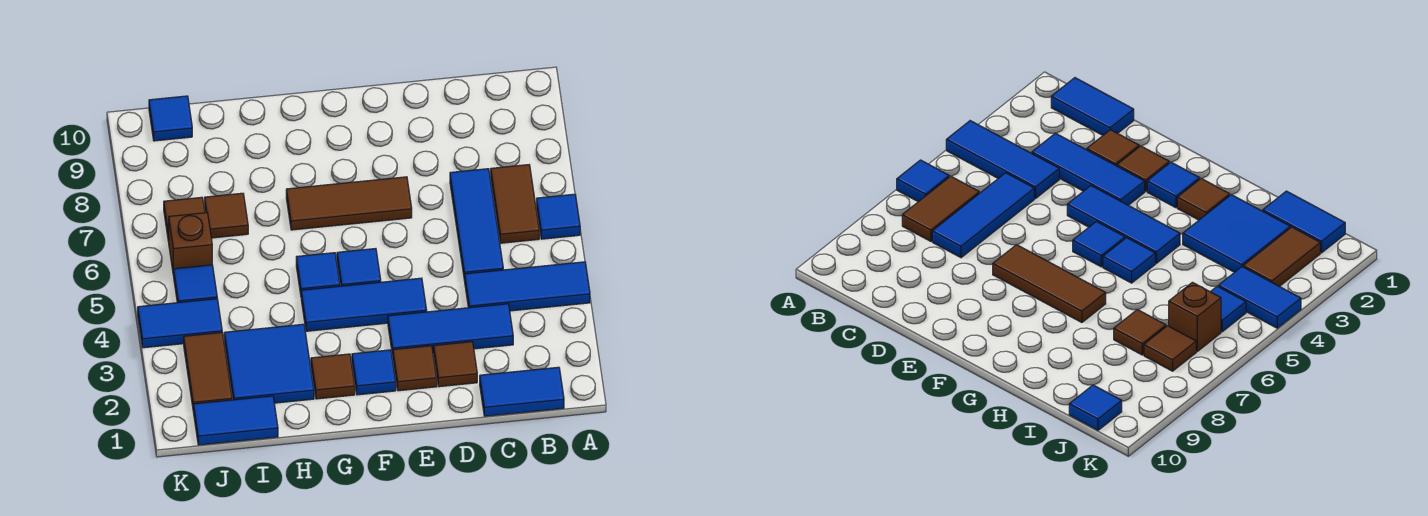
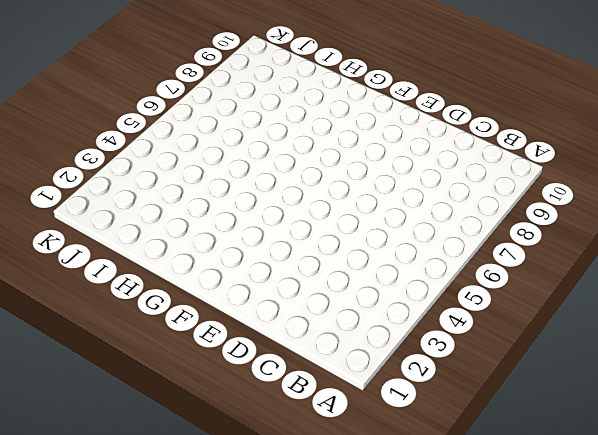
none -> blue 1x3 tile [465,262,590,311]
none -> blue 1x1 tile [537,194,580,239]
none -> blue 1x2 tile [480,367,564,416]

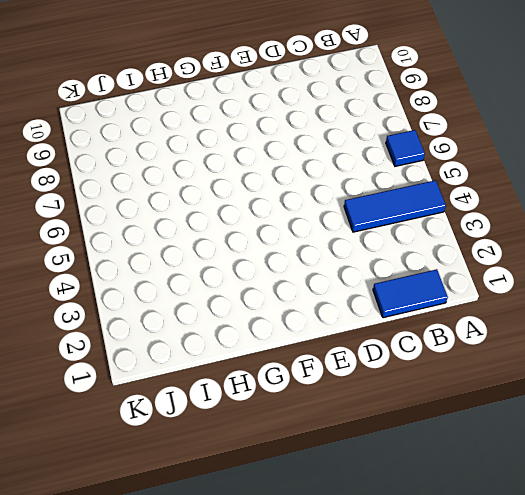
none -> brown 1x2 tile [491,165,539,243]
none -> blue 1x3 tile [388,304,513,356]
none -> blue 1x3 tile [450,169,503,281]

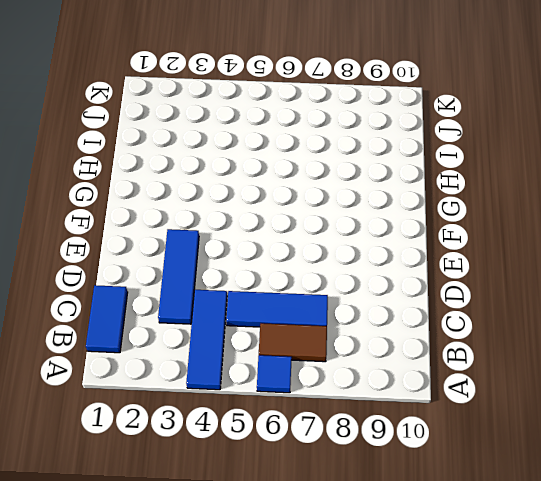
none -> brown 1x1 tile [434,342,477,387]
none -> brown 1x1 tile [393,346,437,391]
none -> blue 1x3 tile [301,278,427,331]

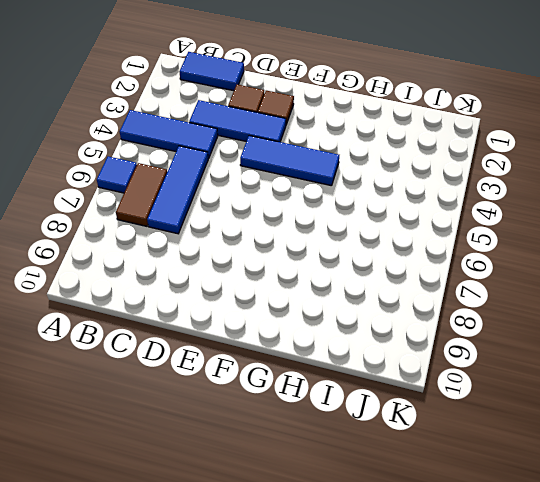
none -> brown 1x3 tile [286,177,412,230]
none -> blue 1x1 tile [352,350,396,395]
none -> blue 1x1 tile [337,249,381,286]

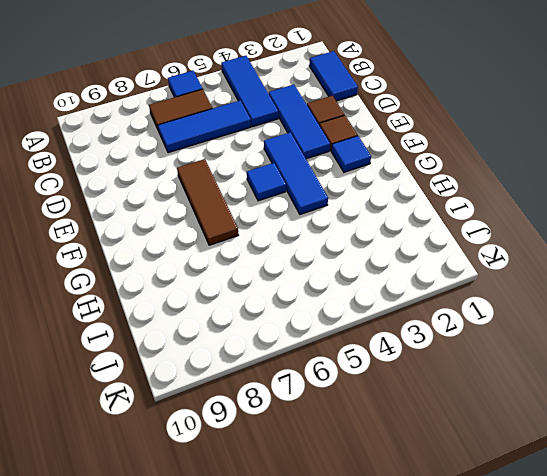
none -> brown 1x1 tile [311,354,355,399]
none -> blue 1x1 tile [296,253,340,294]
none -> blue 2x2 tile [224,324,314,403]

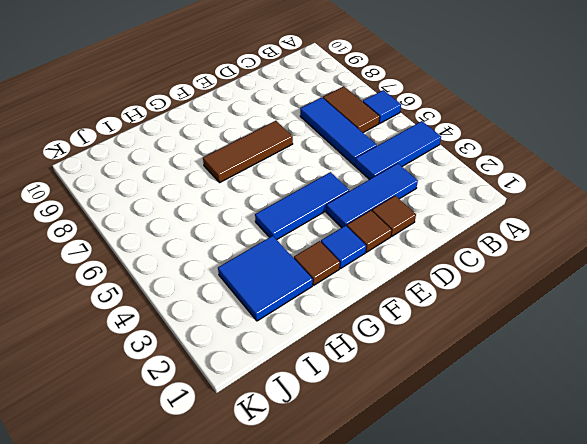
none -> blue 1x2 tile [480,367,564,416]
none -> blue 1x1 tile [337,249,381,286]
none -> blue 1x1 tile [296,253,340,294]

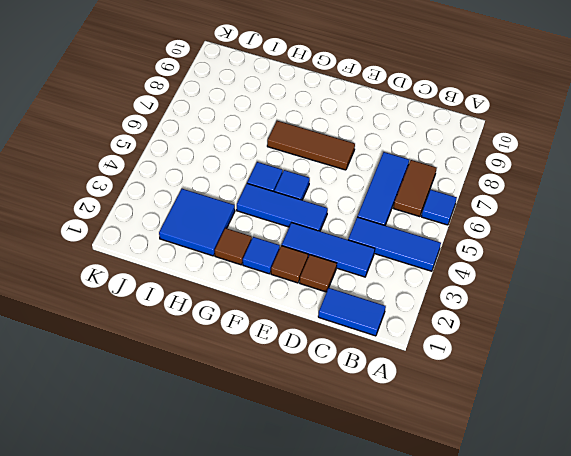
none -> blue 1x2 tile [193,396,278,445]
none -> brown 1x1 tile [205,193,248,238]
none -> brown 1x2 tile [184,333,232,406]

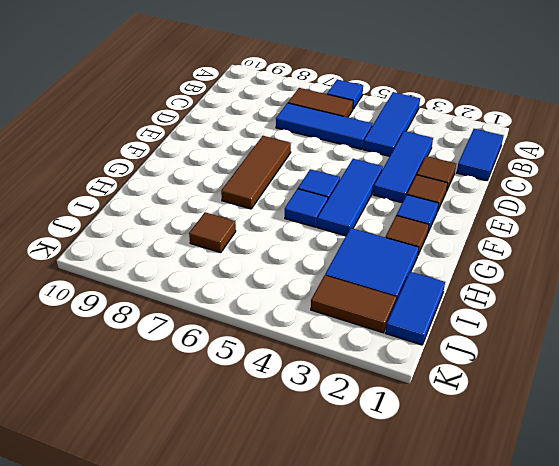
none -> blue 1x2 tile [138,299,222,348]
none -> blue 1x1 tile [174,265,217,303]
none -> brown 1x1 brick [168,213,212,276]

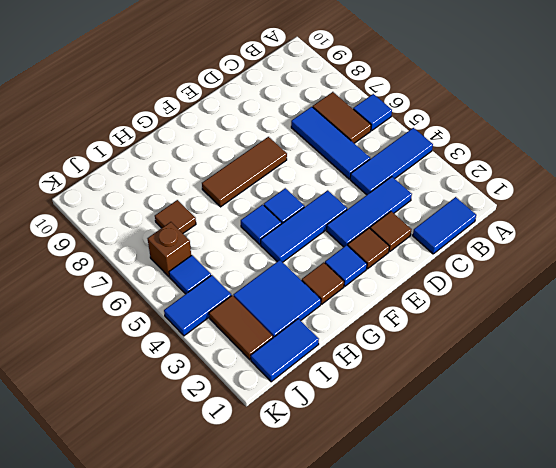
none -> brown 1x1 tile [164,197,205,242]
none -> blue 1x1 tile [149,96,192,141]

